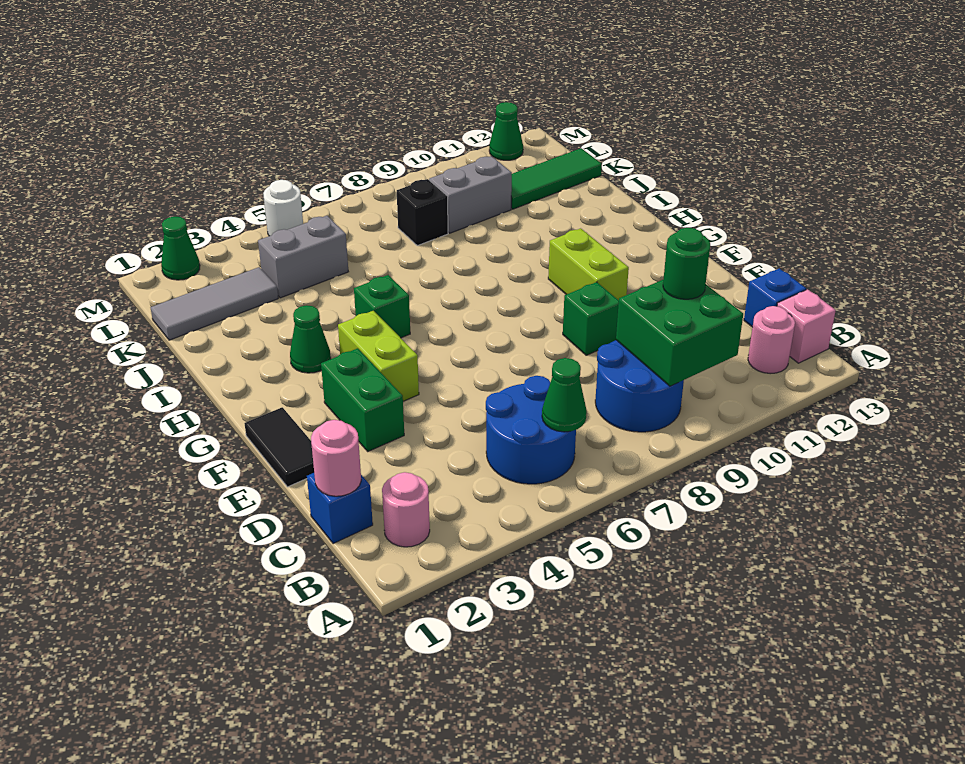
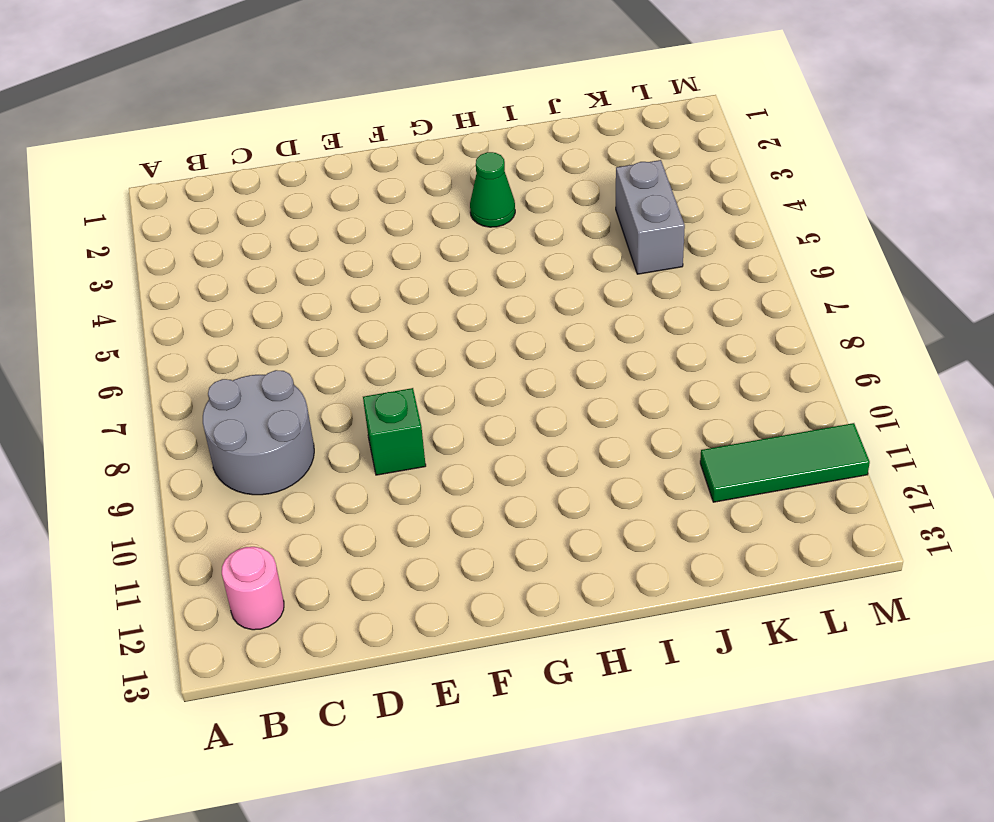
grey 2x2 round brick [203,370,314,495] -> blue 2x2 round brick [595,340,684,432]
green 1x3 tile [700,423,870,502] -> green 1x3 tile turned to [511,148,602,209]
none -> pink 1x1 round brick [382,472,430,547]
none -> blue 2x2 round brick [486,376,576,484]
none -> pink 1x1 brick [777,289,836,363]

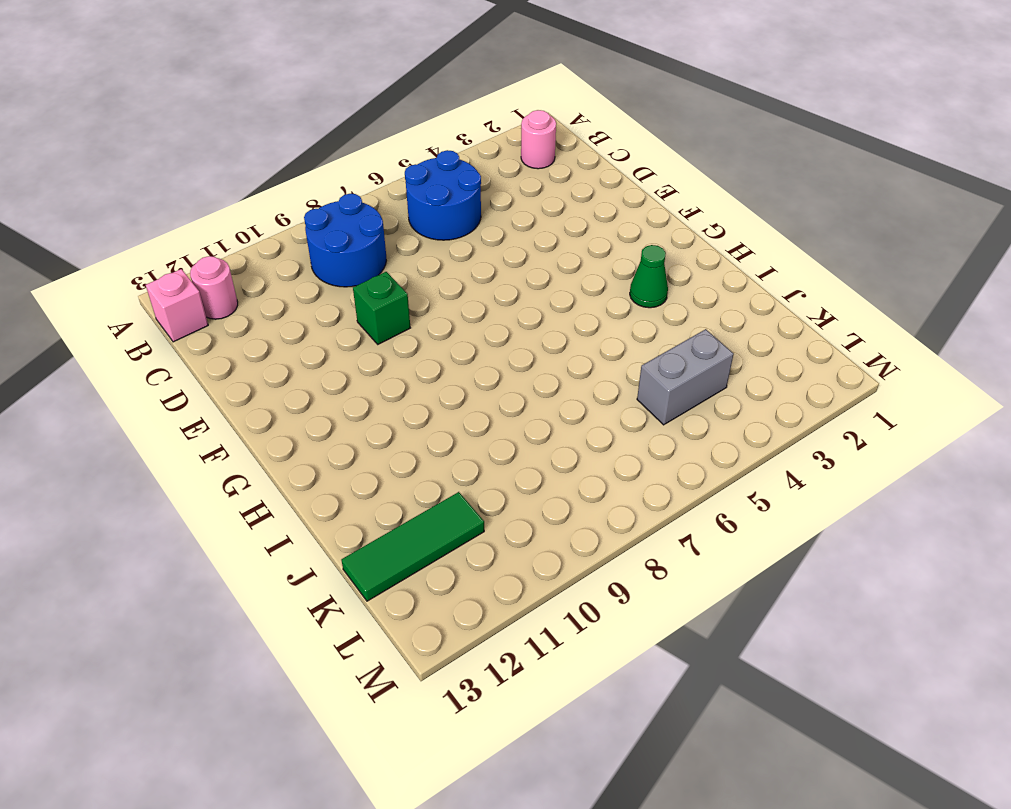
none -> blue 1x1 brick [307,473,373,544]
none -> blue 1x1 brick [744,268,806,327]
none -> black 1x2 tile [244,407,314,487]

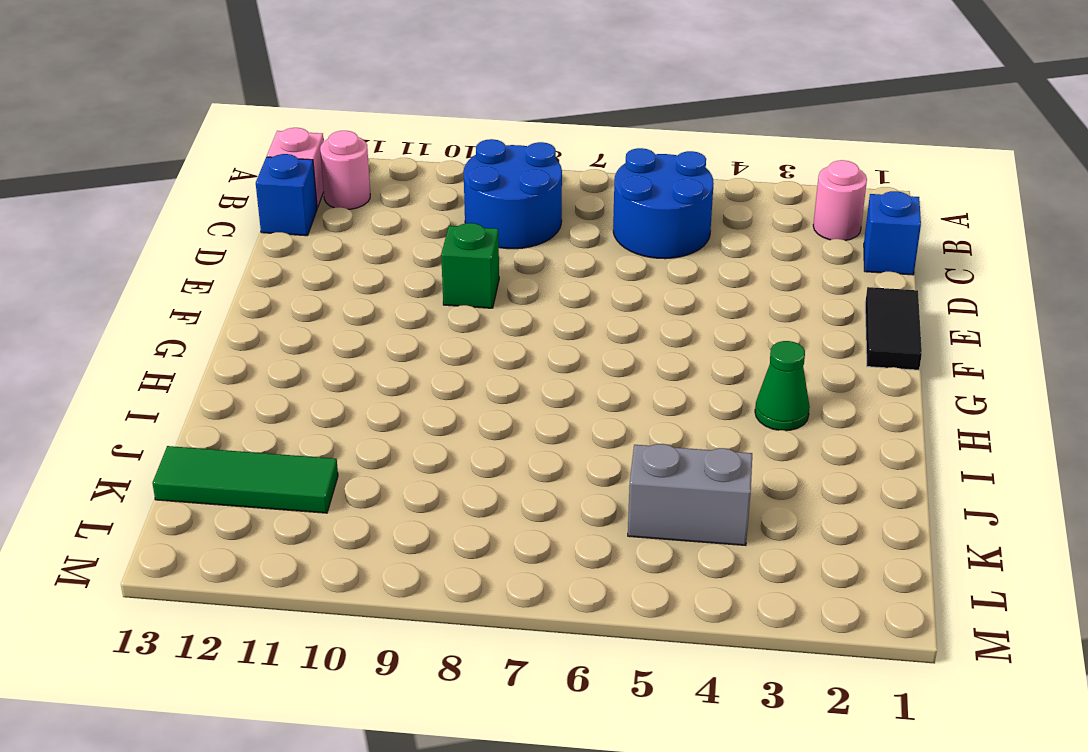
none -> green 1x2 brick [321,348,404,451]
none -> lime 1x2 brick [338,311,419,401]
none -> lime 1x2 brick [548,228,629,300]

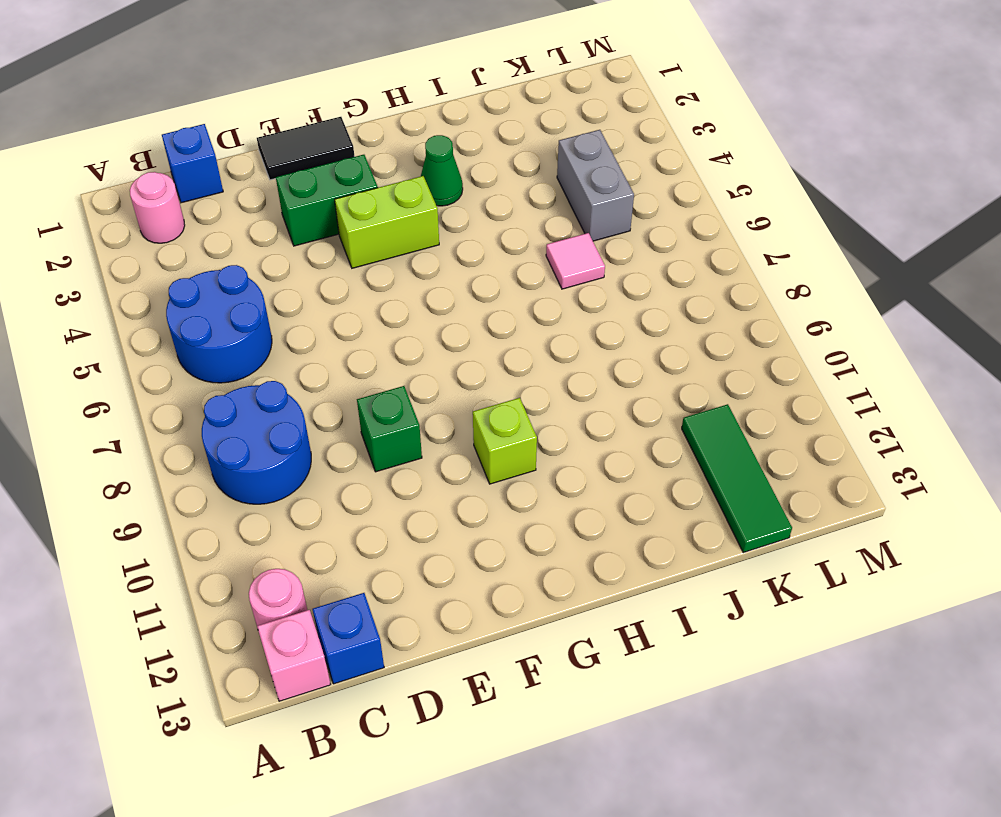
lime 1x1 brick [473,398,537,484] -> lime 1x2 brick [548,228,629,300]
pink 1x1 tile [546,233,605,289] -> none
none -> green 1x1 brick [354,275,410,338]
none -> grey 1x3 tile [151,267,278,340]
none -> black 1x1 brick [397,179,448,246]

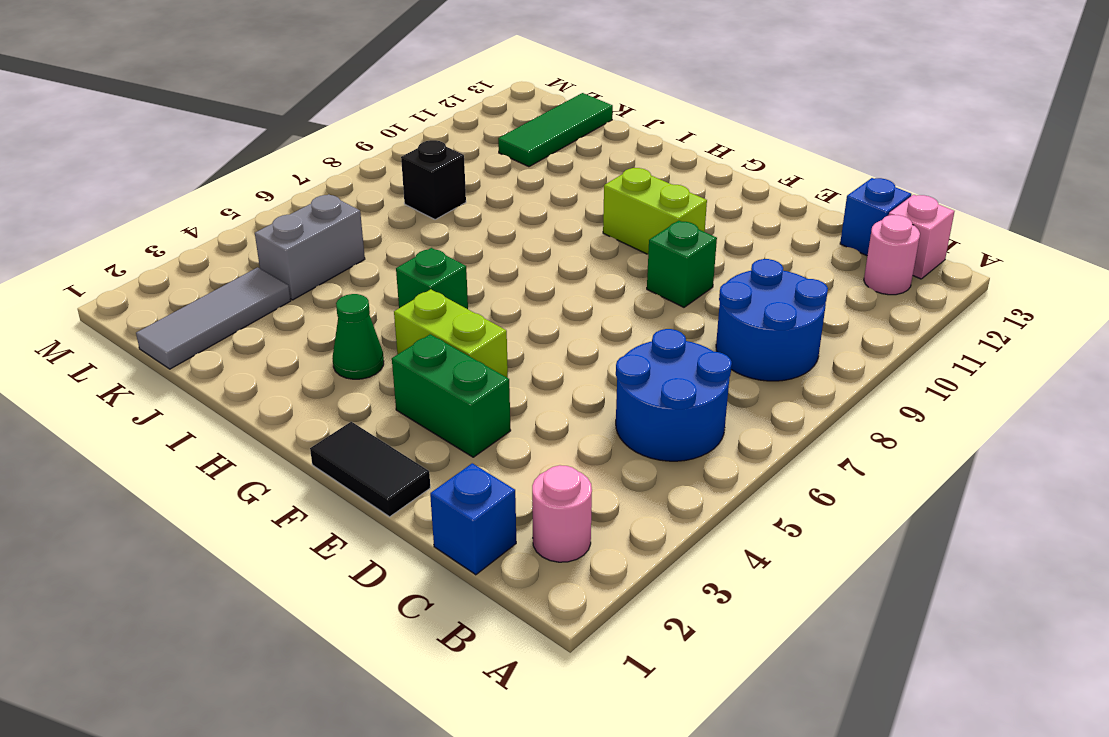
none -> grey 1x2 brick [429,156,512,233]
none -> green 1x1 cone [161,216,200,280]
none -> white 1x1 round brick [263,180,303,236]

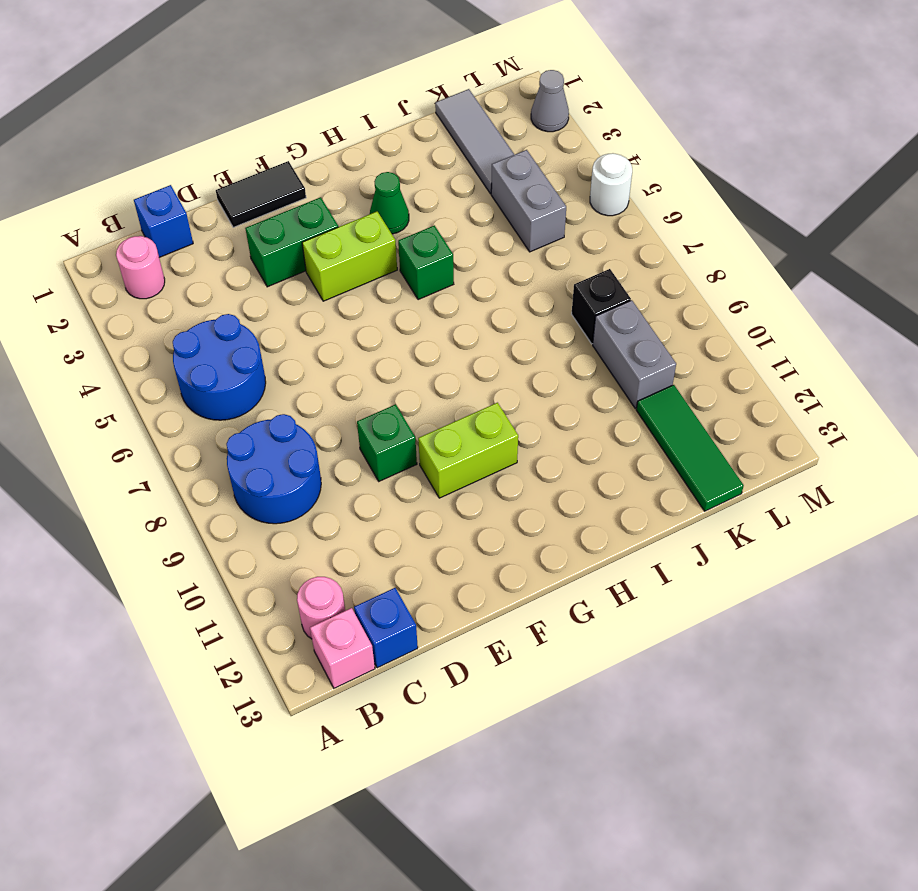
grey 1x1 cone [531,70,569,132] -> green 1x1 cone [161,216,200,280]
none -> green 1x1 cone [489,102,523,160]
none -> green 1x1 cone [542,358,587,432]
none -> green 2x2 brick [616,280,743,386]

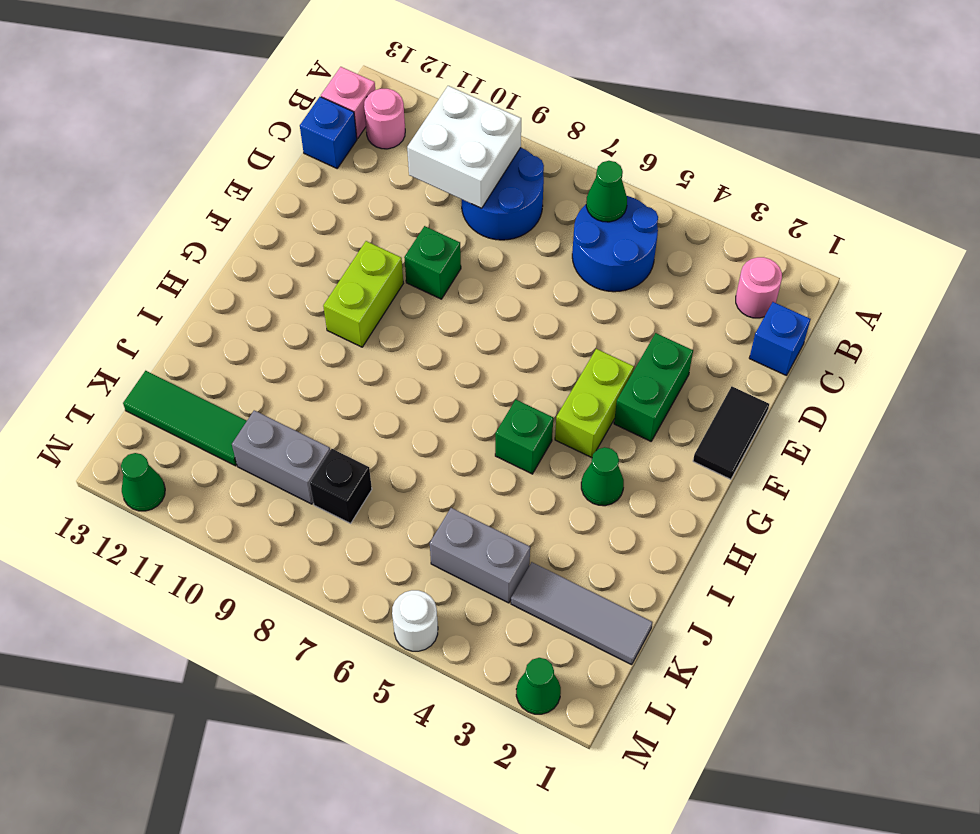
white 2x2 brick [407,86,521,208] -> green 2x2 brick [616,280,743,386]
none -> pink 1x1 round brick [311,420,361,496]
none -> green 1x1 round brick [663,228,710,299]

